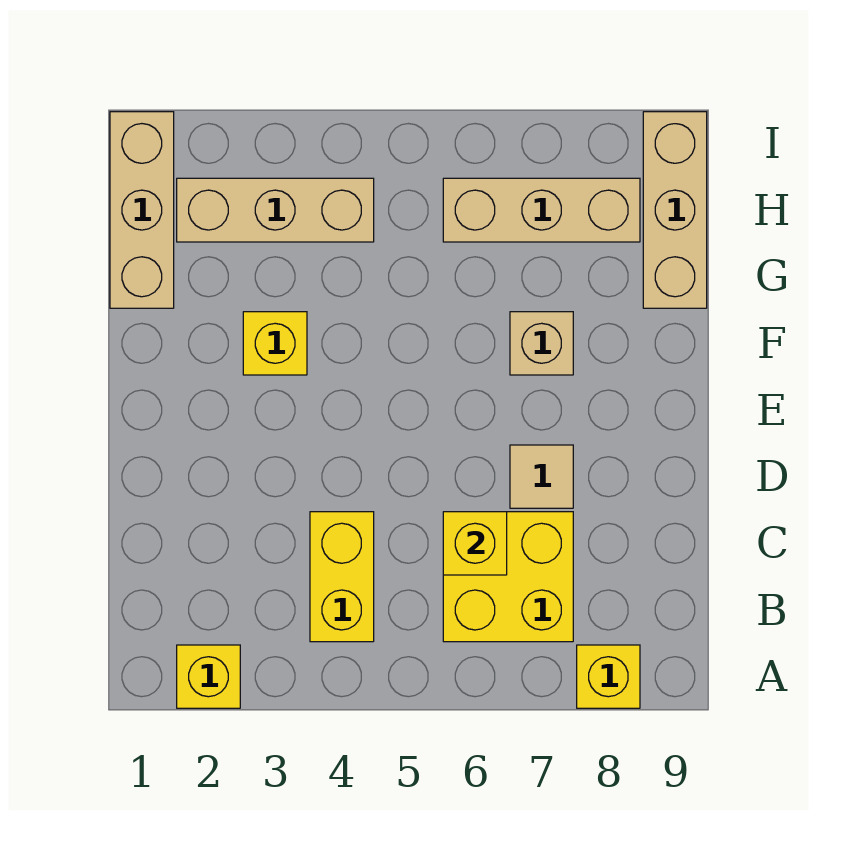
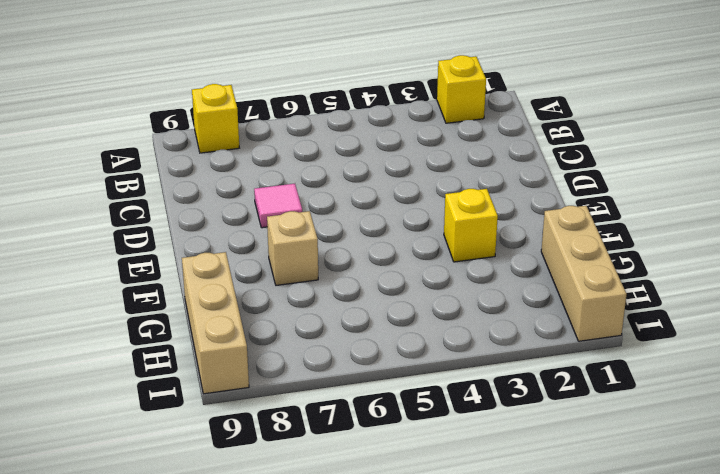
pink 1x1 tile [254,184,302,228] -> tan 1x1 tile [510,445,573,508]
none -> yellow 1x2 brick [310,512,374,642]
none -> yellow 2x2 brick [443,512,573,642]
none -> tan 1x3 brick [177,178,374,242]

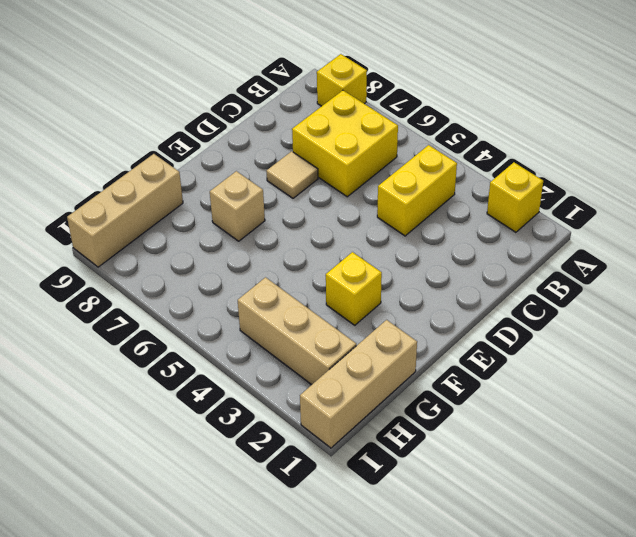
none -> tan 1x3 brick [443,178,640,242]
none -> yellow 1x1 brick [443,512,507,575]

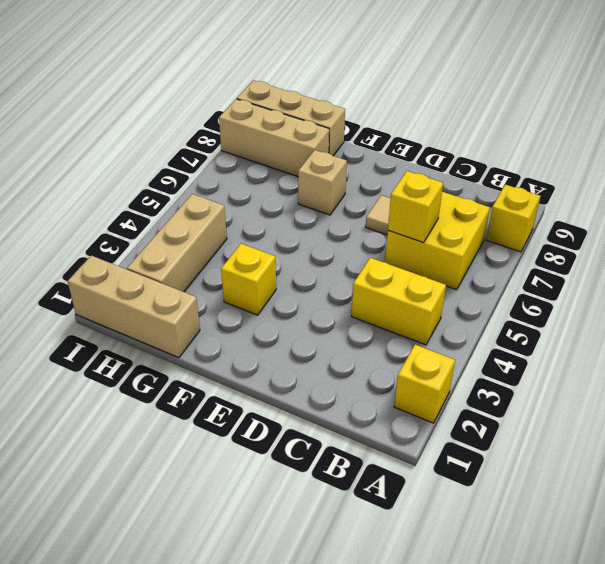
tan 1x3 brick [219,99,329,176] -> tan 1x3 brick turned to [443,178,640,242]

